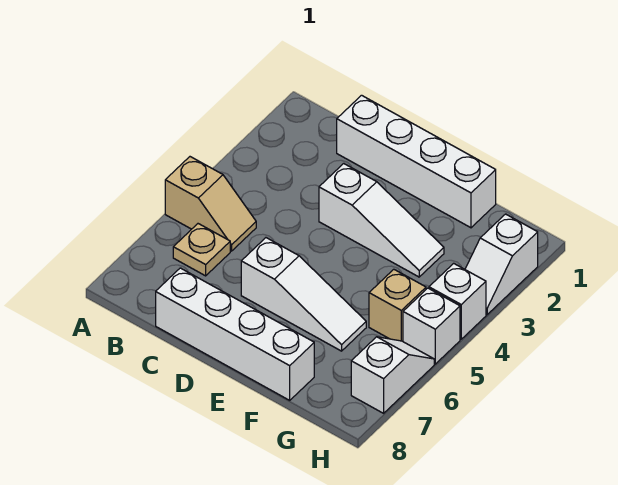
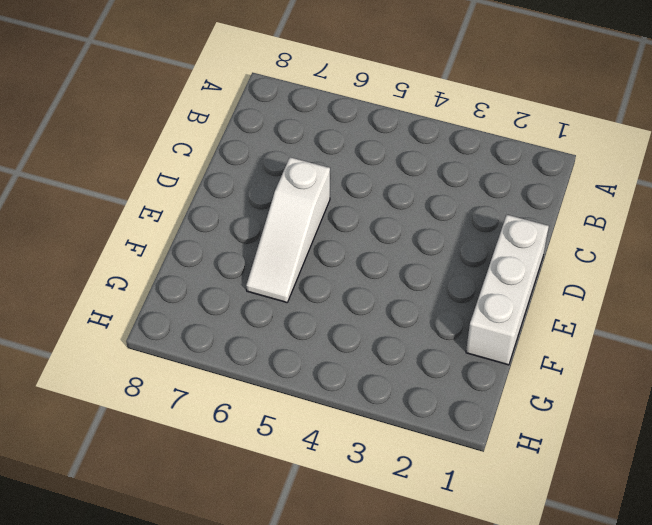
white 1x3 brick [466,215,549,365] -> white 1x4 brick [337,95,496,228]
none -> tan 1x2 slope [165,157,256,251]
none -> tan 1x1 plate [173,224,230,276]

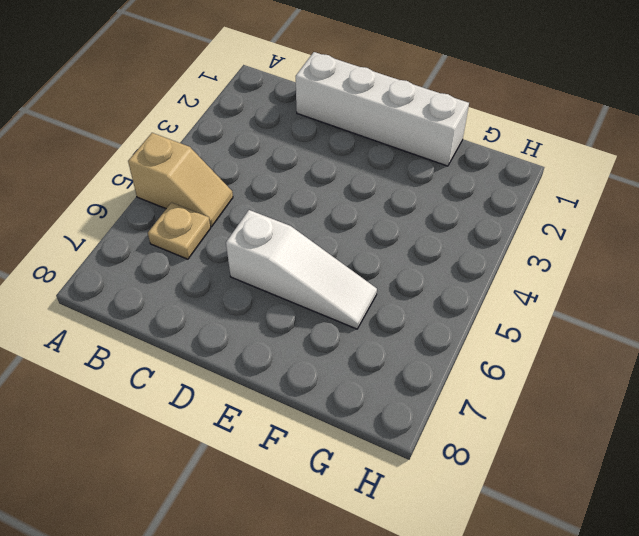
none -> white 1x4 brick [156,268,314,400]
none -> white 1x3 slope [319,164,444,277]

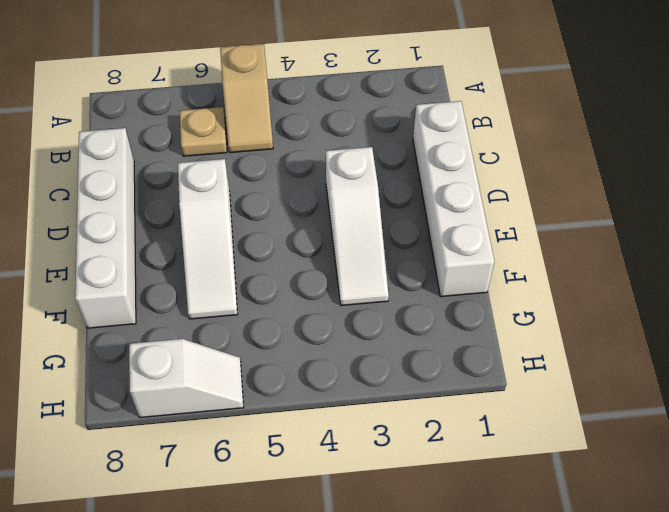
none -> tan 1x1 brick [369,269,426,341]
none -> white 1x2 slope [465,214,538,315]

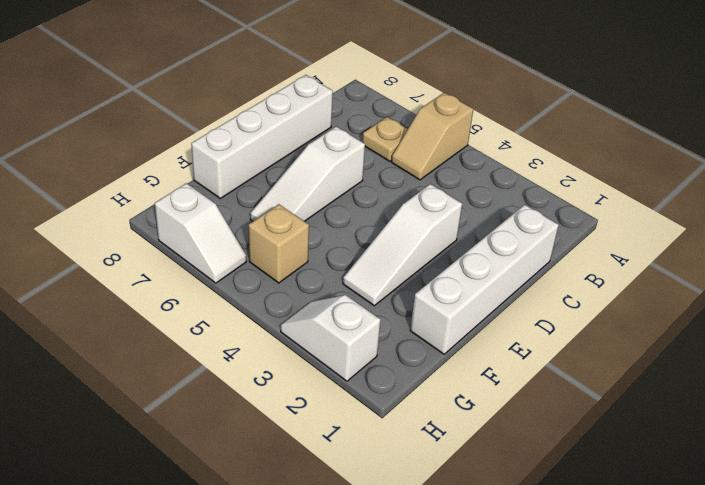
none -> white 1x1 brick [429,263,486,339]
none -> white 1x1 brick [403,288,460,364]

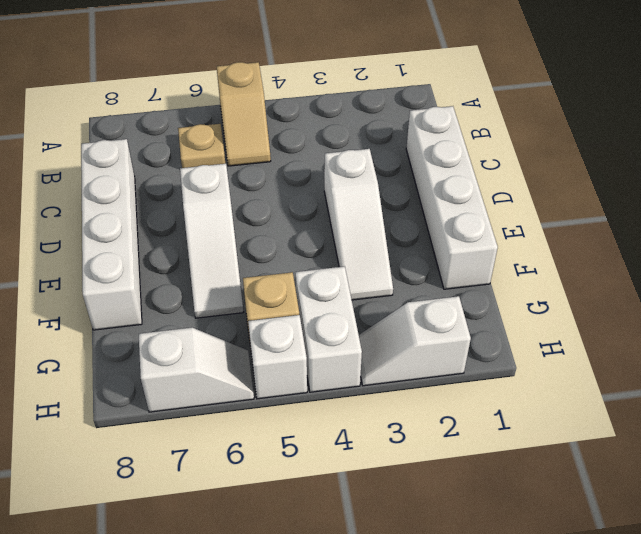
white 1x2 brick [295,266,362,392] -> white 1x1 brick [429,263,486,339]

